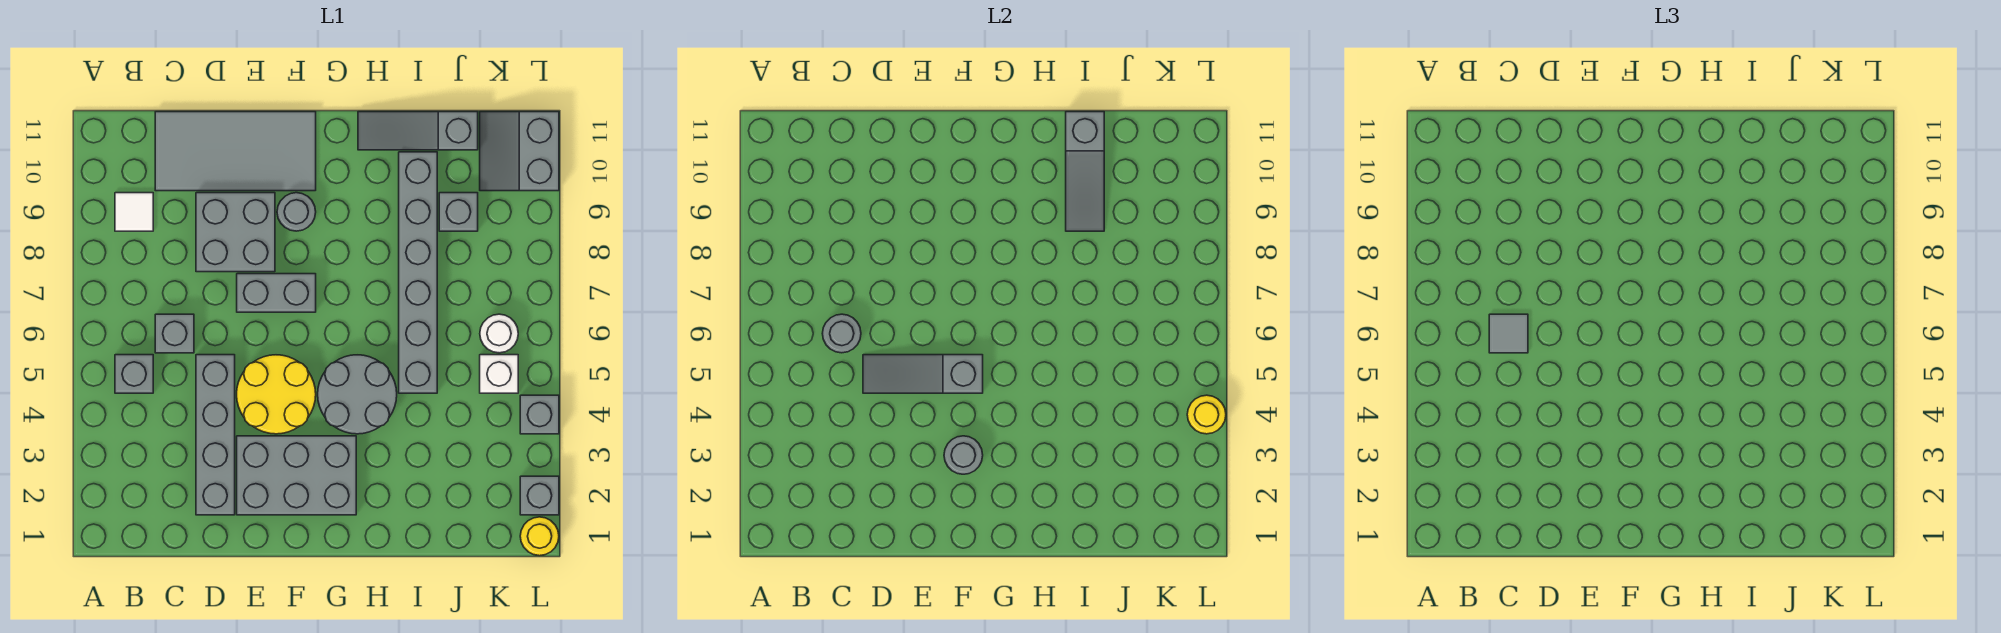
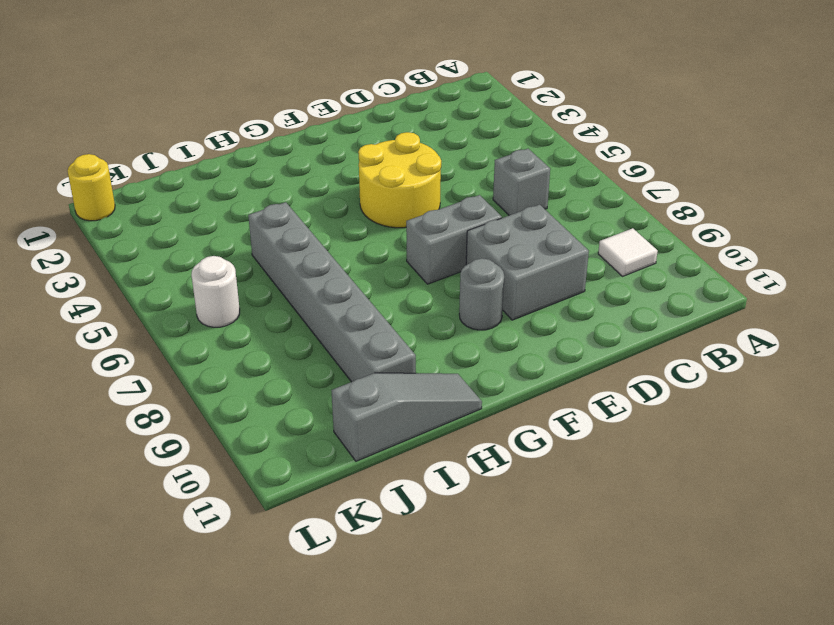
none -> grey 1x1 brick [115,355,153,393]
none -> grey 2x4 tile [155,112,316,191]
none -> grey 1x4 brick [196,355,235,515]

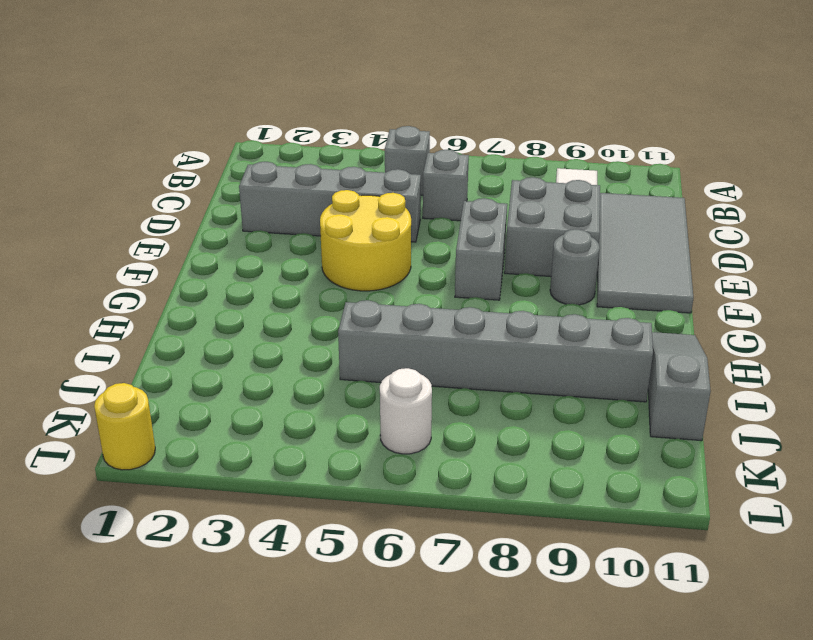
none -> grey 2x3 brick [237,436,356,515]
none -> grey 2x2 round brick [318,355,397,434]
none -> grey 1x1 brick [439,193,478,231]

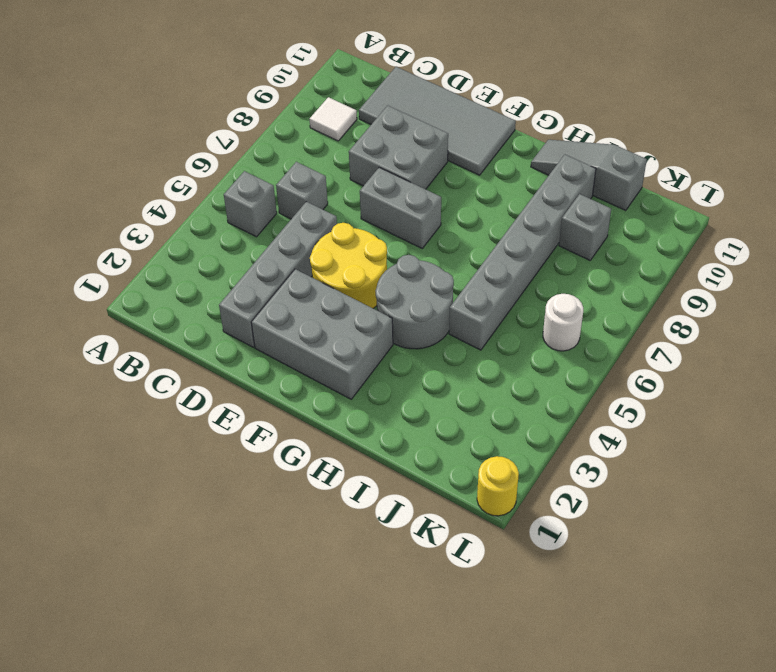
none -> grey 1x1 round brick [277,193,316,231]
none -> white 1x1 brick [480,355,518,393]
none -> grey 2x2 slope [480,112,559,191]

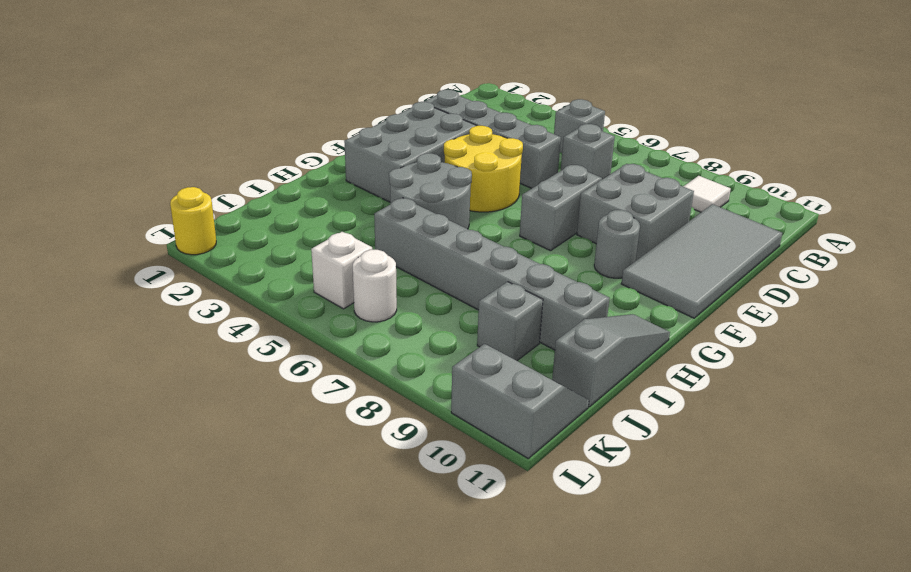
none -> grey 1x1 brick [520,476,559,515]
none -> grey 1x1 brick [520,395,559,434]
none -> grey 1x1 round brick [822,314,861,353]

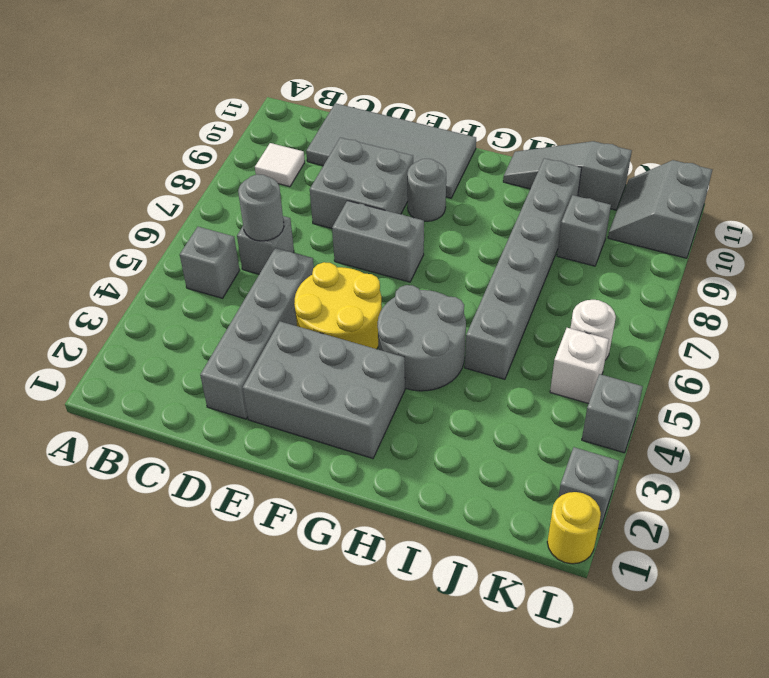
none -> grey 1x3 slope [863,355,983,393]
none -> grey 1x1 round brick [944,436,983,474]
none -> grey 1x3 slope [1066,112,1104,231]

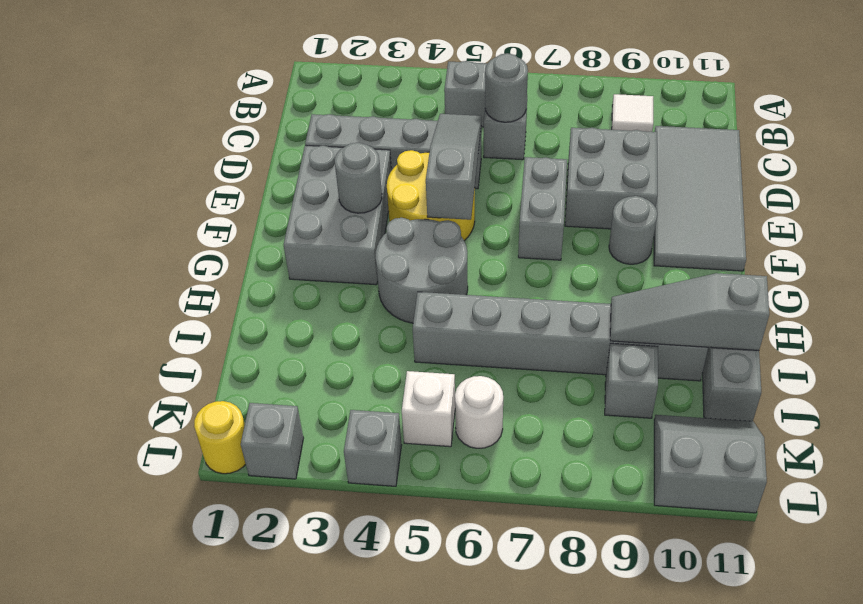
none -> yellow 1x1 round brick [1187,395,1226,434]
none -> grey 1x1 tile [1489,314,1528,353]

